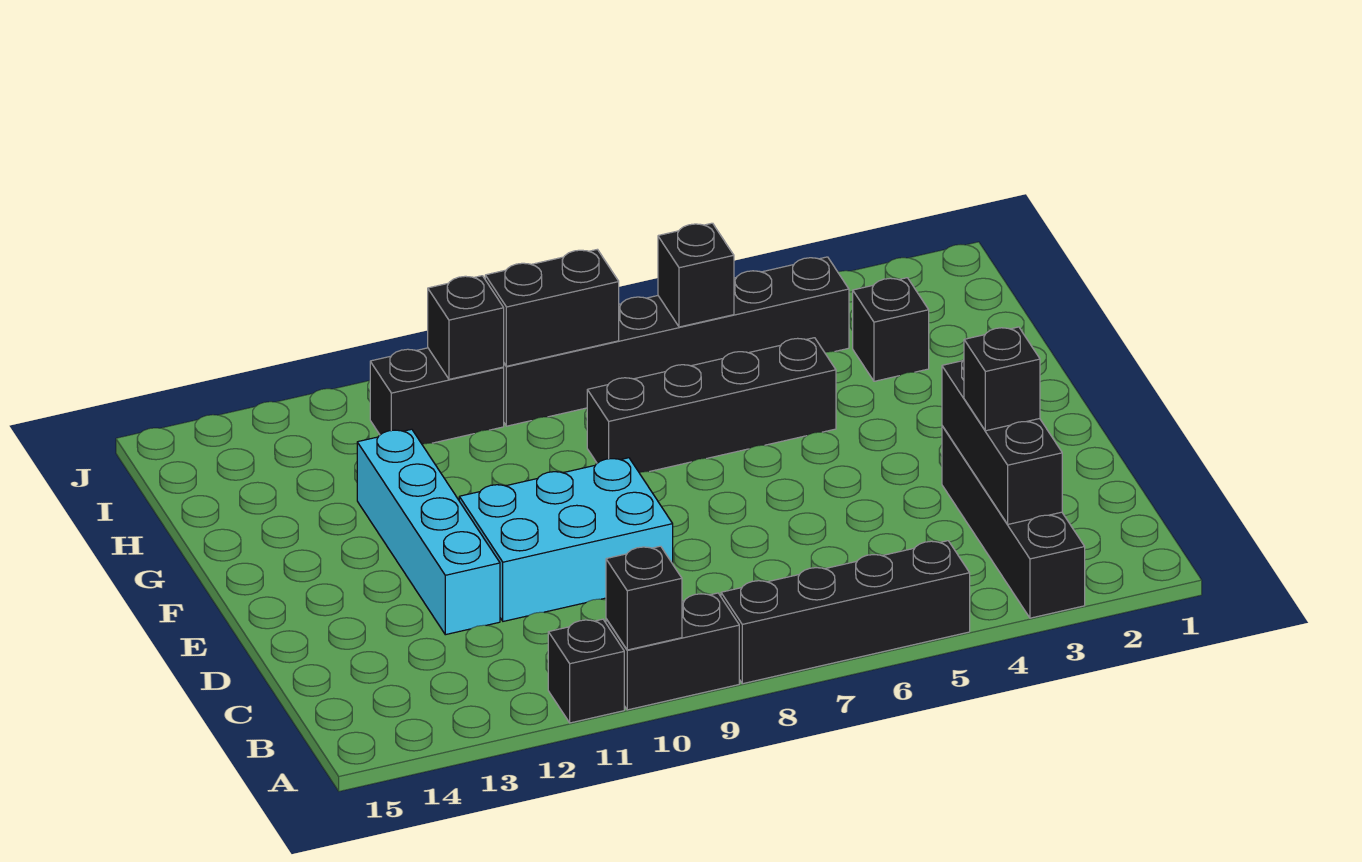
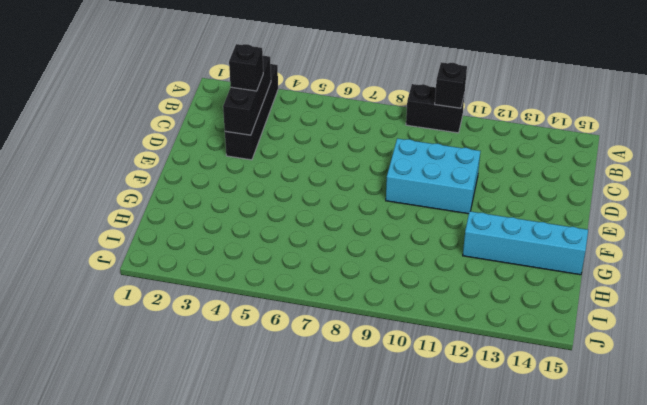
cyan 1x4 brick [463,211,588,275] -> cyan 1x4 brick turned to [357,429,500,635]
none -> black 1x4 brick [721,541,970,684]
none -> black 1x1 brick [548,619,624,723]
none -> black 1x4 brick [587,338,836,473]

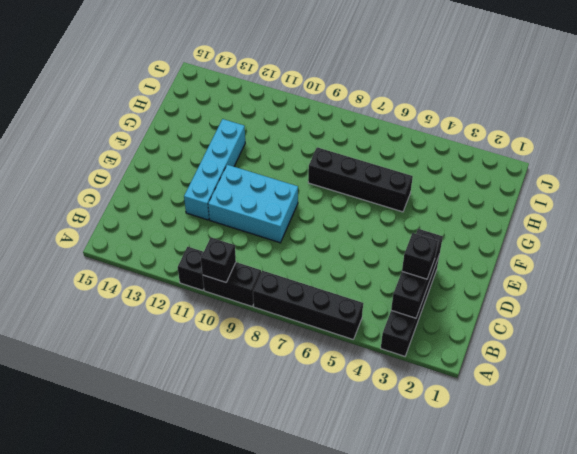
none -> black 1x1 brick [853,278,929,381]
none -> black 1x6 brick [503,257,849,426]
none -> black 1x2 brick [370,348,504,444]

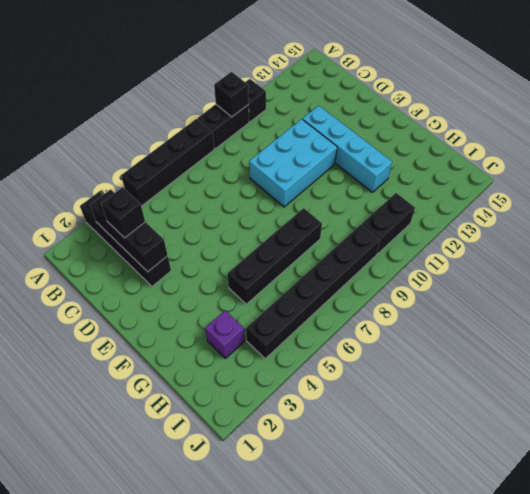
purple 1x1 brick [205,310,245,358] -> black 1x1 brick [853,278,929,381]
none -> black 1x1 brick [658,223,734,327]
none -> black 1x2 brick [485,249,619,366]
none -> black 1x1 brick [428,276,504,379]

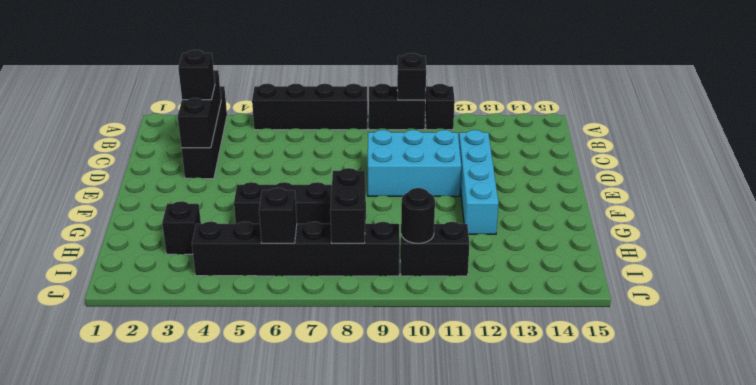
black 1x2 brick [330,168,365,243] -> black 1x2 brick turned to [485,249,619,366]
black 1x1 round brick [401,188,435,243] -> black 1x1 brick [428,276,504,379]

